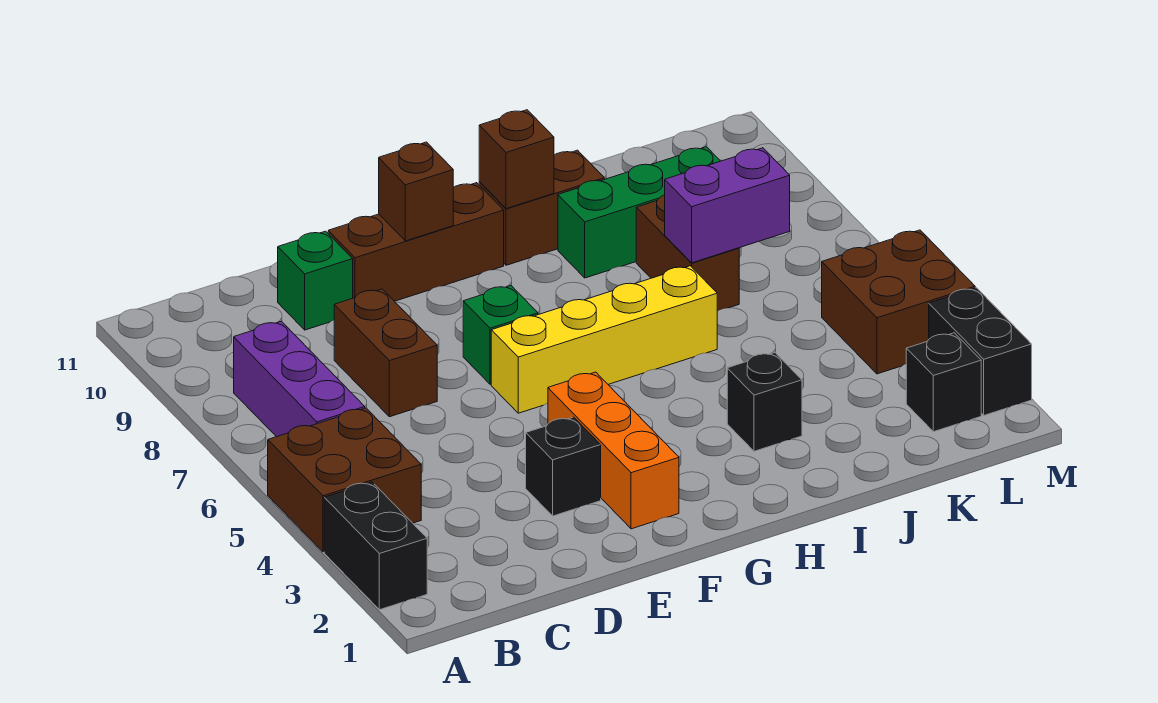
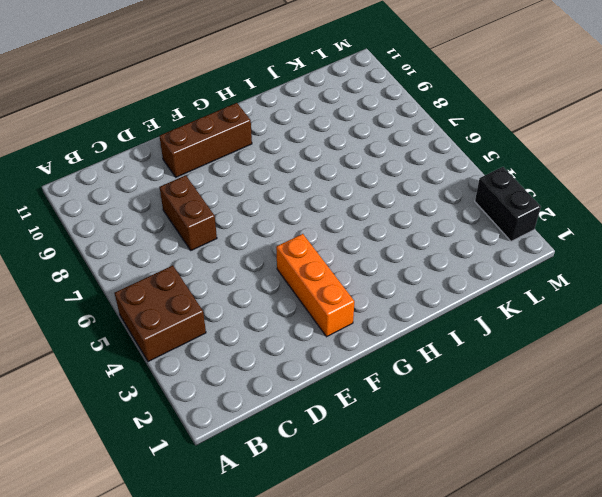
none -> black 1x2 brick [324,482,427,610]
none -> purple 1x3 brick [234,321,365,437]
none -> green 1x1 brick [278,231,353,330]

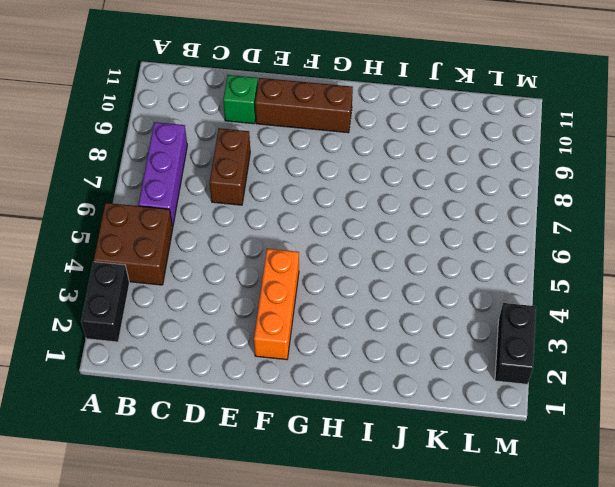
none -> black 1x1 brick [526,417,601,516]
none -> yellow 1x4 brick [491,266,717,413]
none -> green 1x1 brick [463,286,538,384]

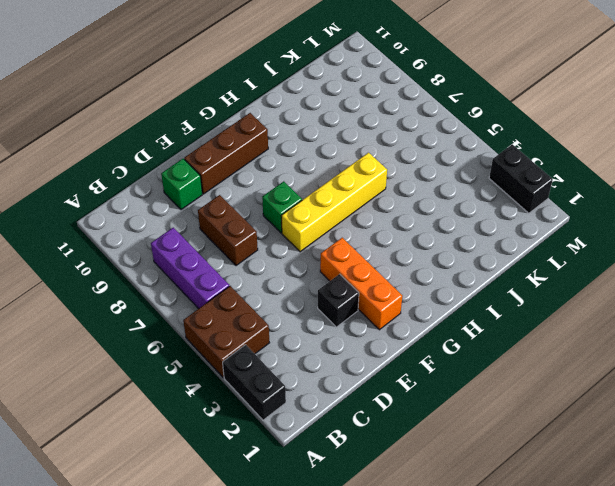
none -> brown 1x2 brick [479,150,604,265]
none -> black 1x1 brick [727,353,802,451]
none -> green 1x3 brick [558,147,720,278]

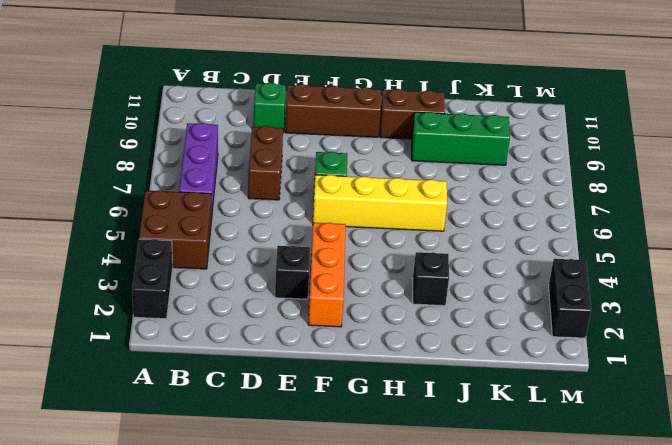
none -> brown 1x2 brick [636,195,739,311]
none -> black 1x1 brick [906,333,981,432]
none -> brown 2x2 brick [822,230,975,374]

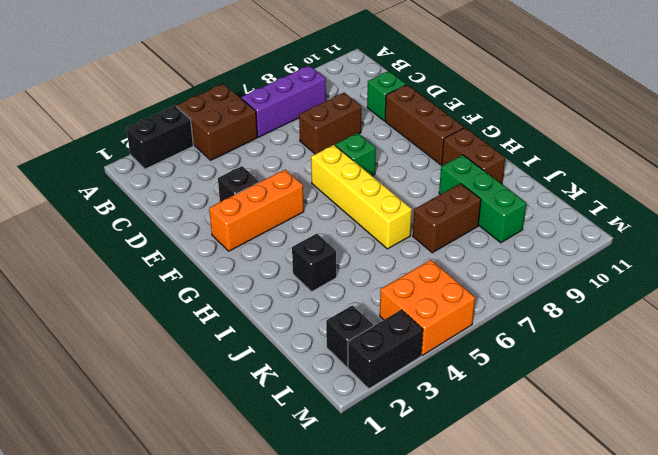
orange 2x2 brick [380,260,475,355] -> brown 2x2 brick [822,230,975,374]
none -> brown 1x1 brick [379,142,453,241]
none -> brown 1x1 brick [479,110,554,209]
none -> purple 1x2 brick [665,148,790,263]

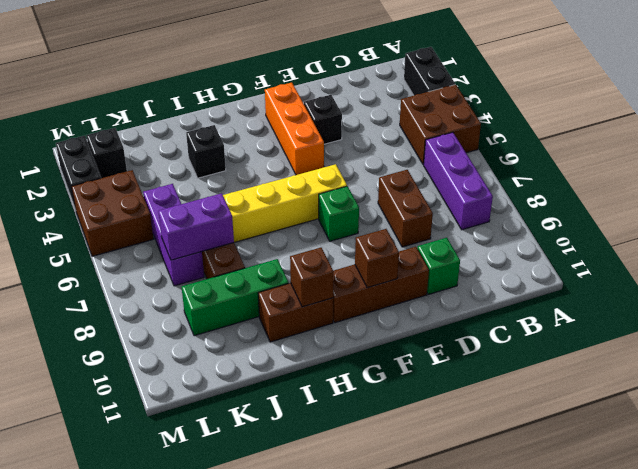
purple 1x3 brick [143,184,204,286] -> none

